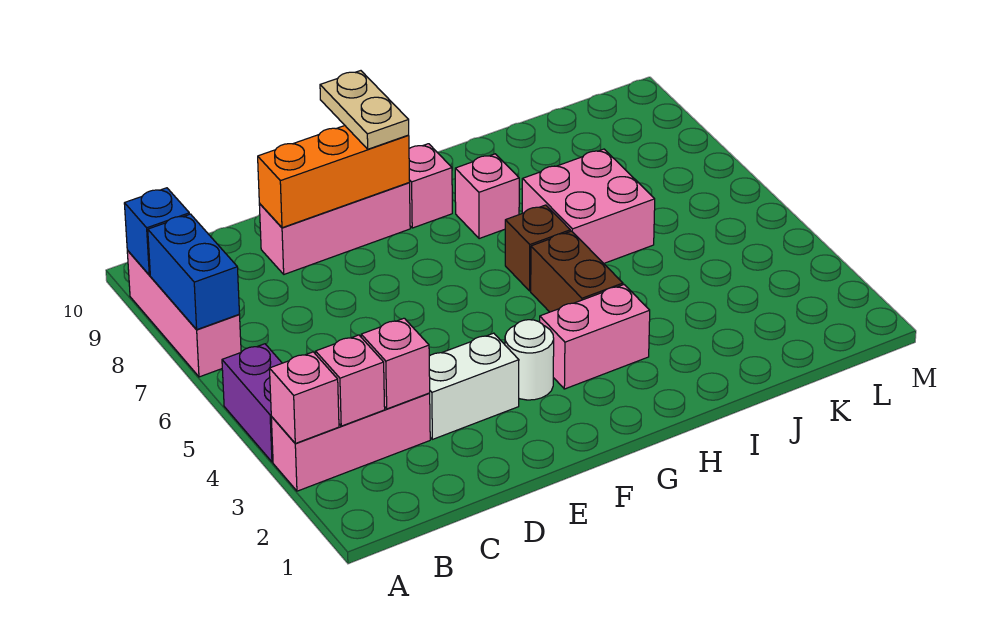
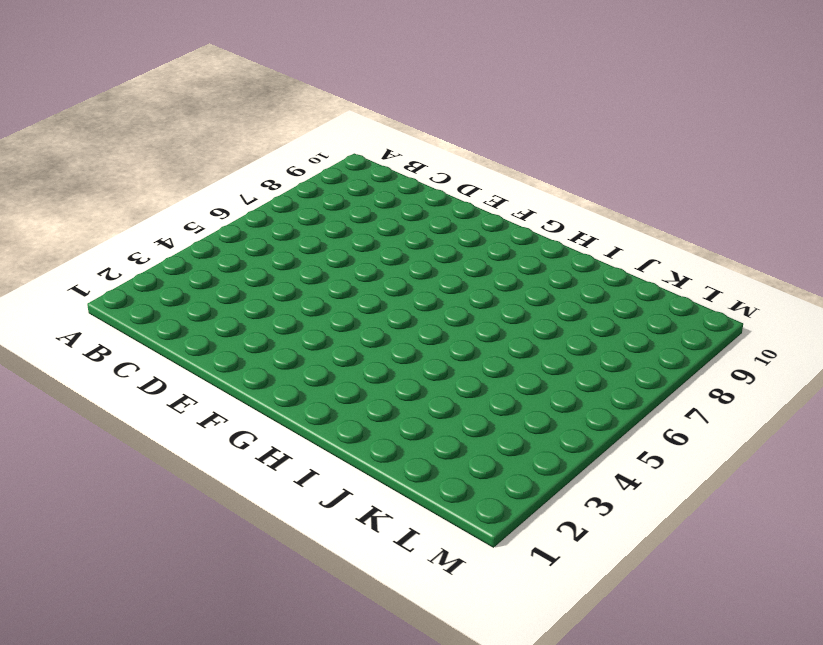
none -> pink 1x3 brick [271,393,430,491]
none -> purple 1x2 brick [222,344,282,462]
none -> pink 1x3 brick [127,251,241,377]

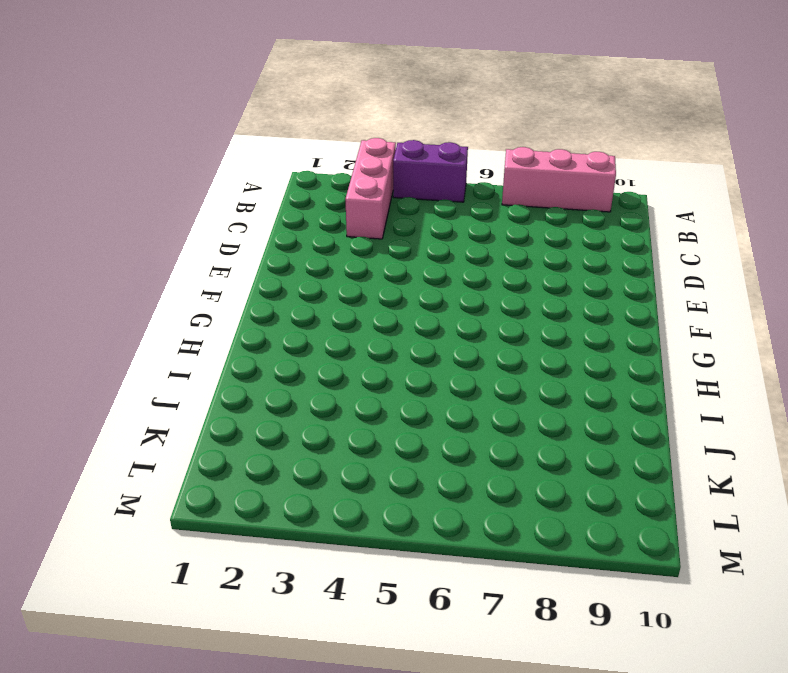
none -> white 1x2 brick [429,333,519,439]
none -> pink 1x3 brick [259,183,410,274]
none -> white 1x1 round brick [505,320,554,400]

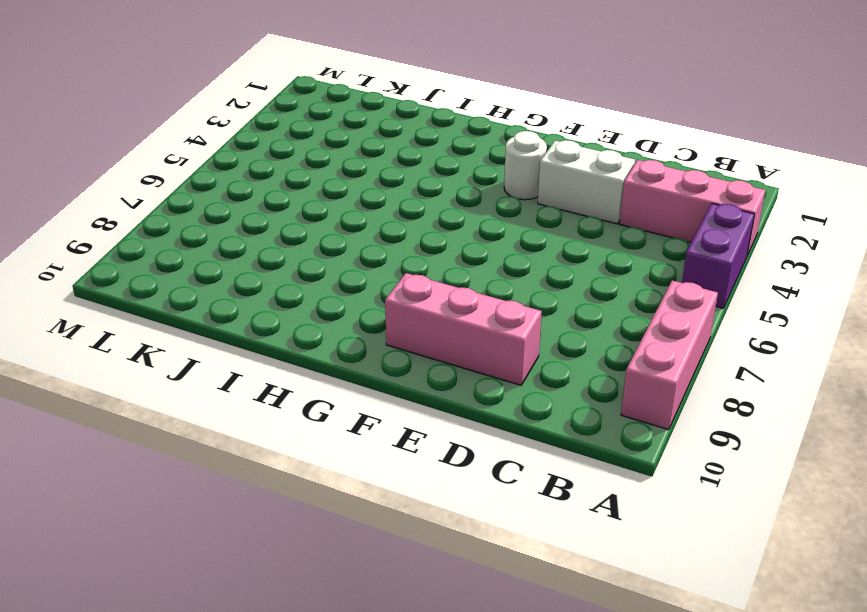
none -> pink 1x2 brick [540,285,650,389]
none -> pink 1x1 brick [409,144,452,228]
none -> brown 1x2 brick [531,231,623,312]

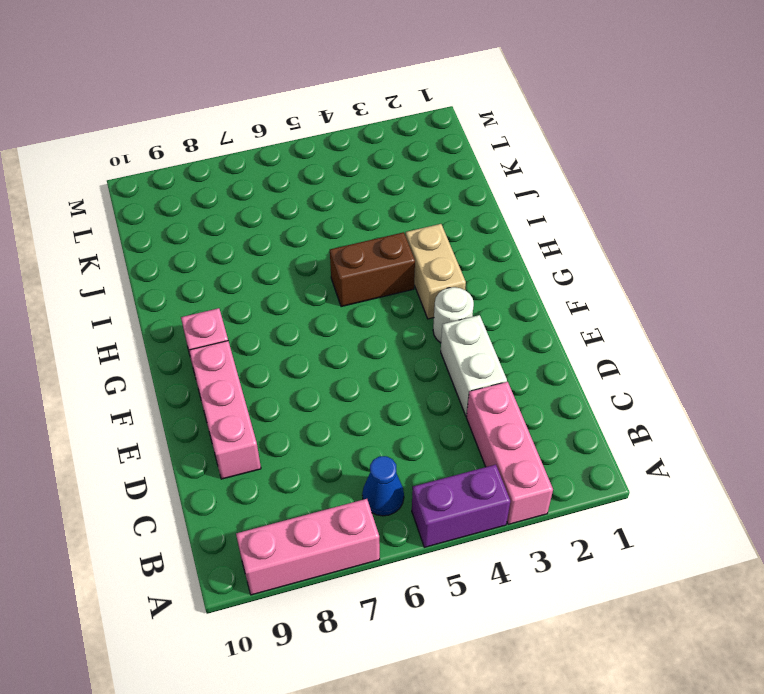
blue 1x1 cone [362,456,404,516] -> none
tan 1x2 brick [406,224,466,319] -> pink 1x2 brick [540,285,650,389]
none -> brown 1x1 brick [505,205,570,291]
none -> pink 1x1 brick [455,154,519,239]
none -> pink 2x2 brick [522,149,655,263]

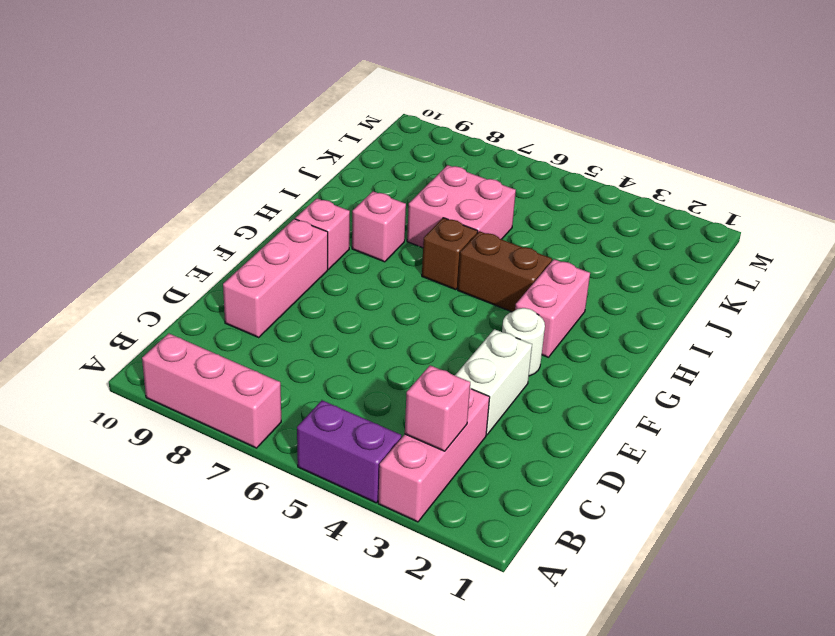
none -> pink 1x1 brick [270,352,339,443]
none -> blue 1x2 brick [148,214,239,330]
none -> blue 1x1 brick [124,188,189,275]

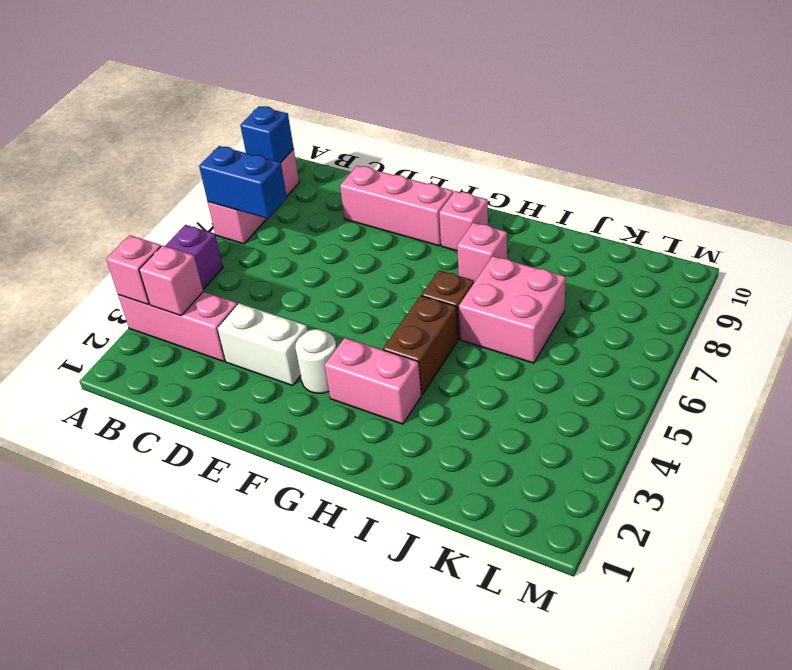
blue 1x2 brick [199,146,287,219] -> blue 1x2 brick turned to [148,214,239,330]
none -> pink 1x1 brick [361,318,430,409]
none -> orange 1x3 brick [258,126,410,228]
none -> tan 1x2 plate [320,71,409,149]

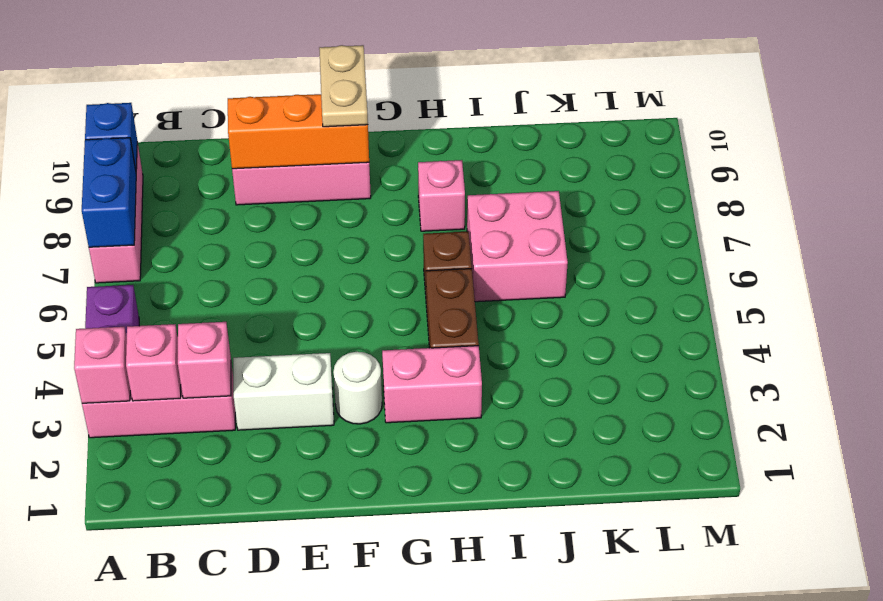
none -> pink 1x1 brick [409,144,452,228]

